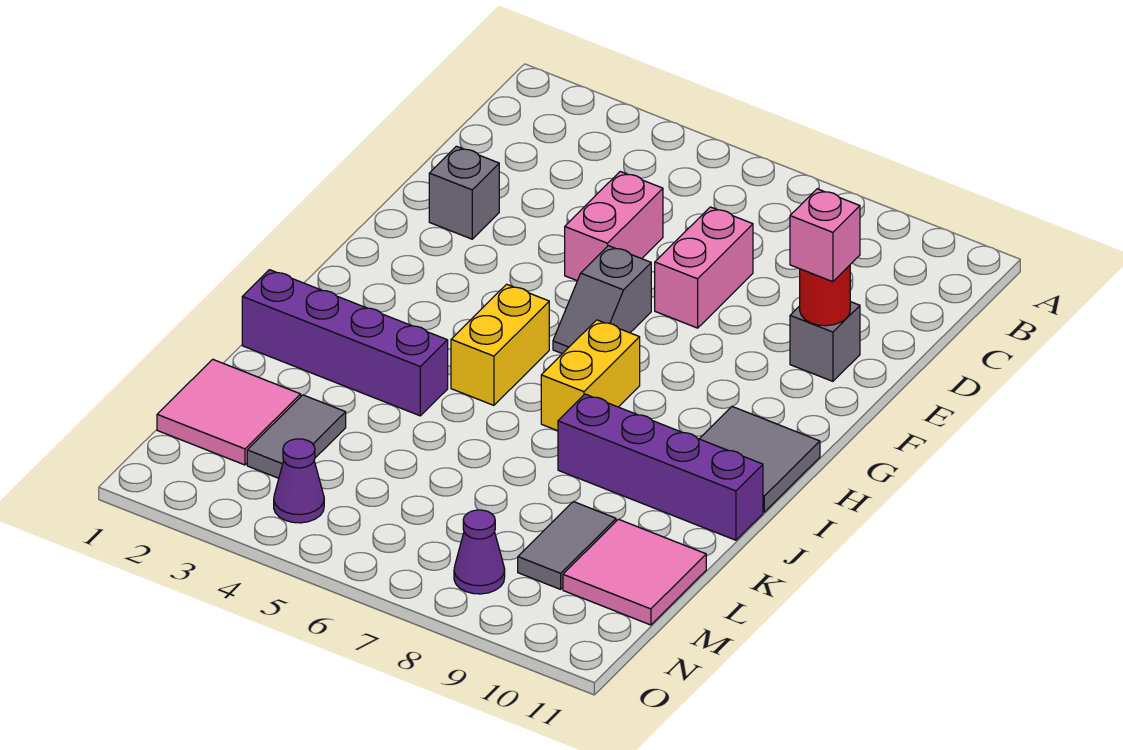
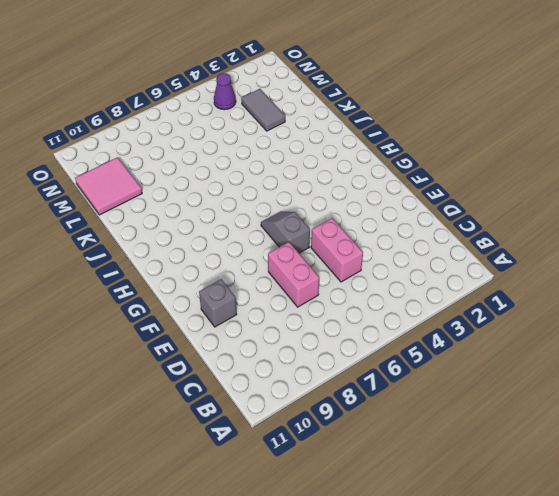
none -> grey 1x1 brick [429,146,499,239]
none -> yellow 1x2 brick [451,284,549,405]
none -> yellow 1x2 brick [541,320,640,431]

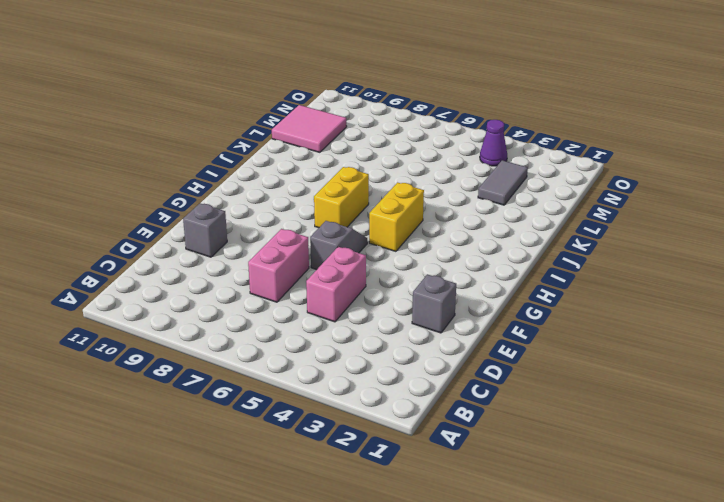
none -> grey 2x2 tile [700,406,820,512]
none -> purple 1x4 brick [242,270,448,416]
none -> purple 1x4 brick [558,394,763,540]

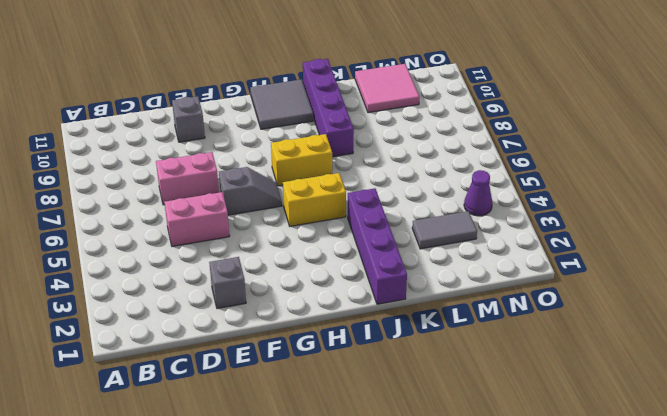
none -> pink 2x2 tile [157,359,301,465]
none -> grey 1x2 tile [518,502,616,589]
none -> purple 1x1 cone [454,510,505,594]

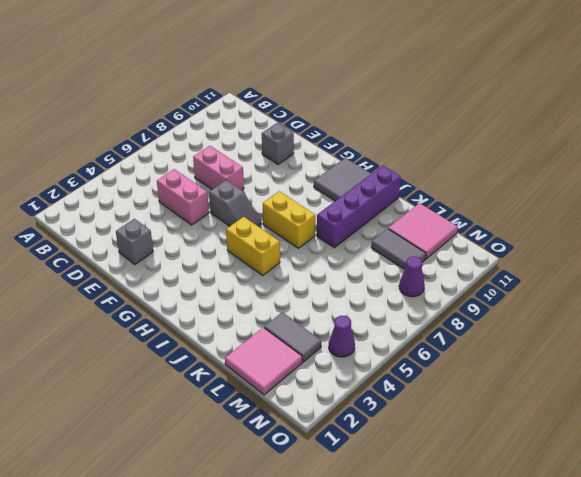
none -> purple 1x4 brick [242,270,448,416]
none -> red 1x1 round brick [800,265,850,326]
none -> pink 1x1 brick [790,189,860,282]

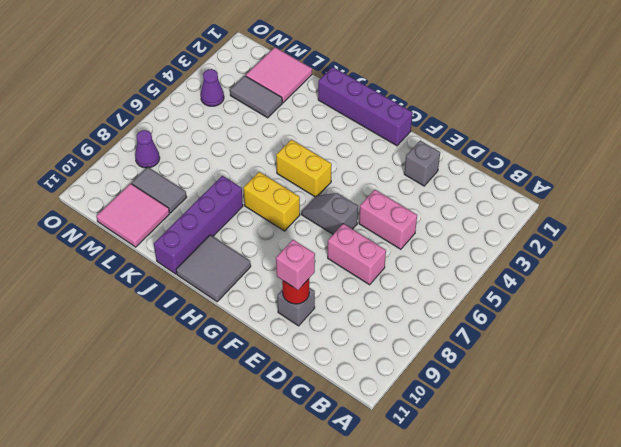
purple 1x4 brick [318,67,413,146] -> purple 1x4 brick turned to [242,270,448,416]

